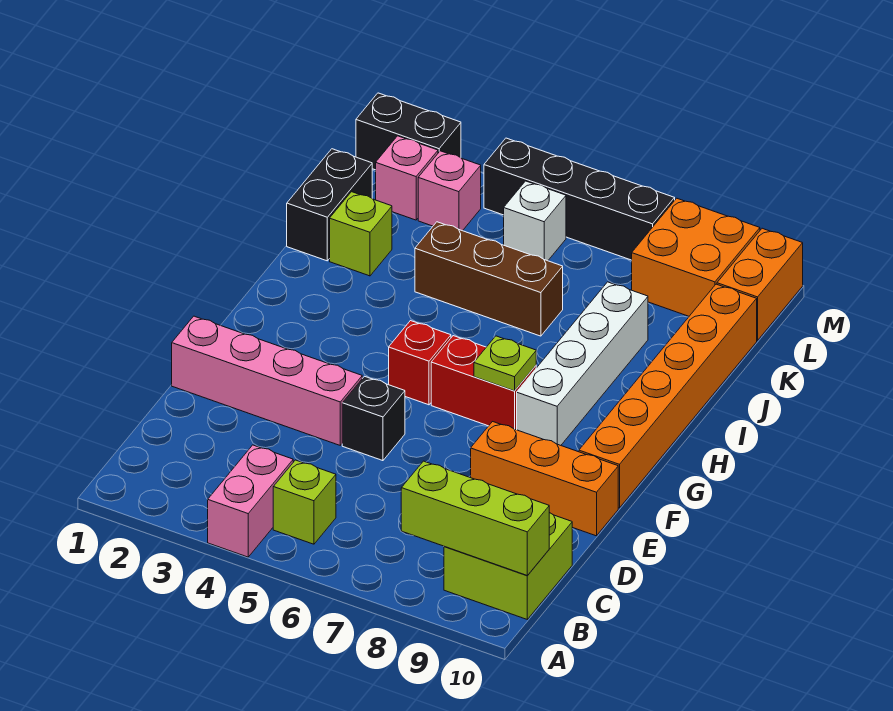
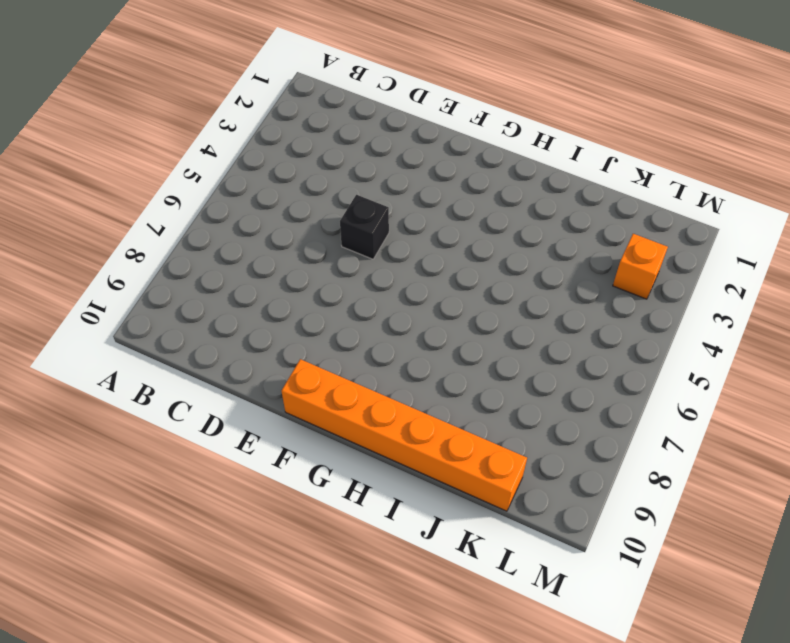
orange 1x1 brick [613,234,668,299] -> pink 1x1 brick [418,151,481,231]
none -> pink 1x2 brick [208,445,293,557]
none -> lime 1x1 brick [273,460,336,544]
none -> lime 2x2 brick [444,513,572,619]

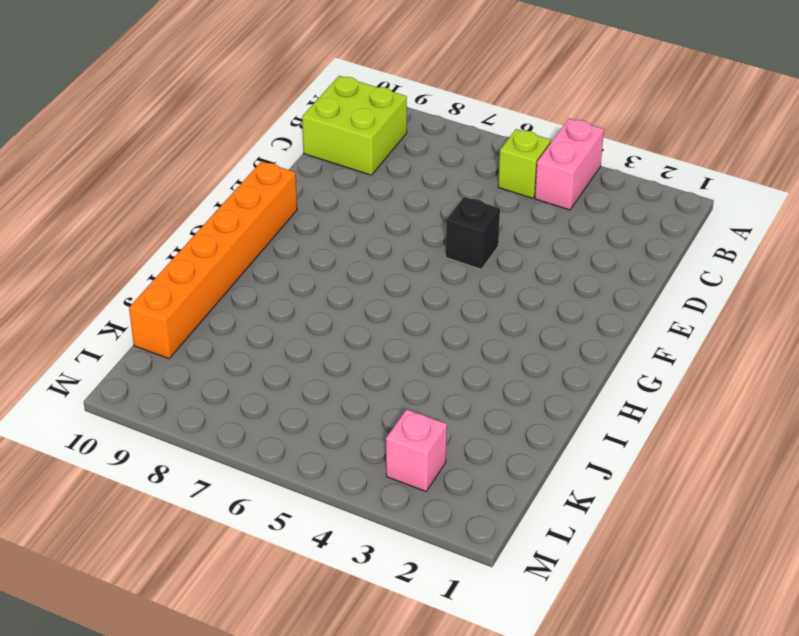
none -> pink 1x4 brick [172,316,362,445]
none -> orange 1x3 brick [471,422,618,536]
none -> red 1x1 brick [389,321,451,405]

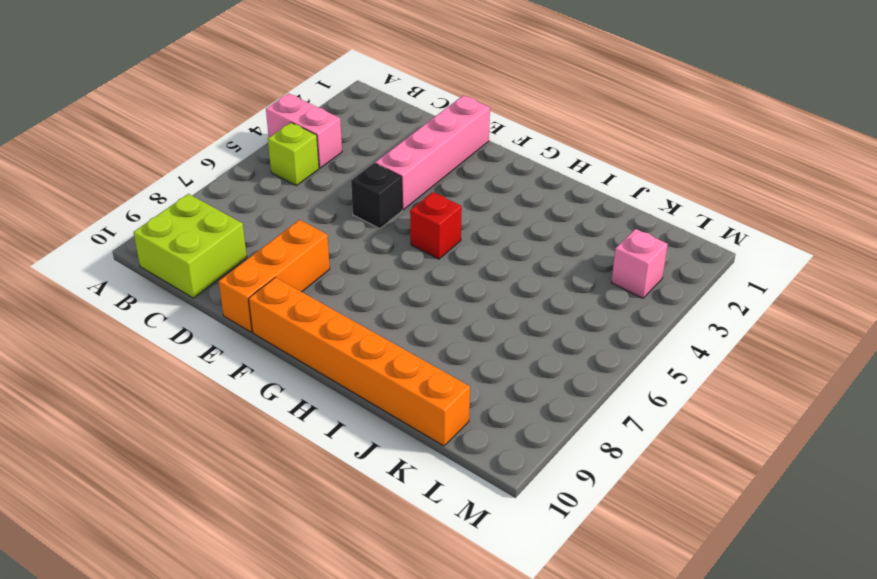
none -> red 1x2 brick [431,336,536,430]
none -> white 1x4 brick [517,282,648,445]
none -> black 1x2 brick [287,149,372,261]

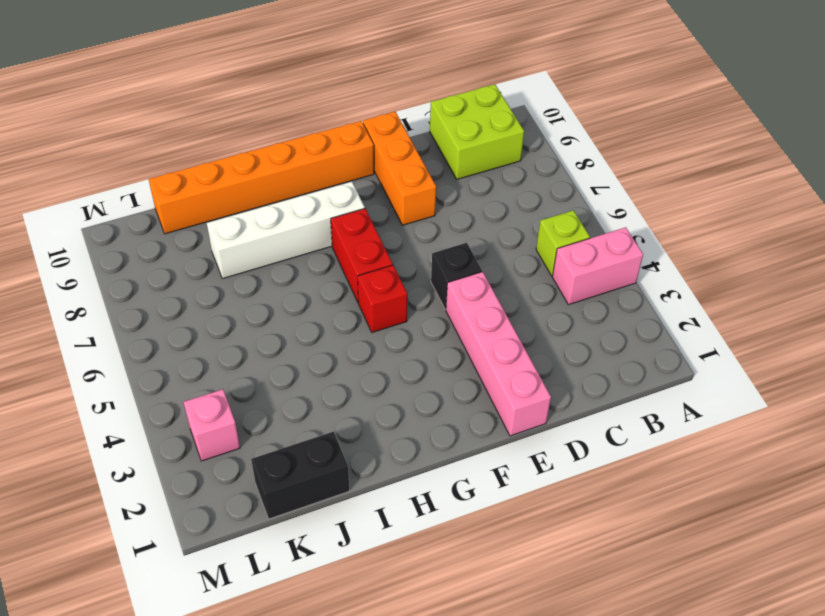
none -> lime 1x1 brick [330,192,392,276]
none -> brown 1x3 brick [415,222,563,336]
none -> pink 1x1 brick [376,136,438,220]

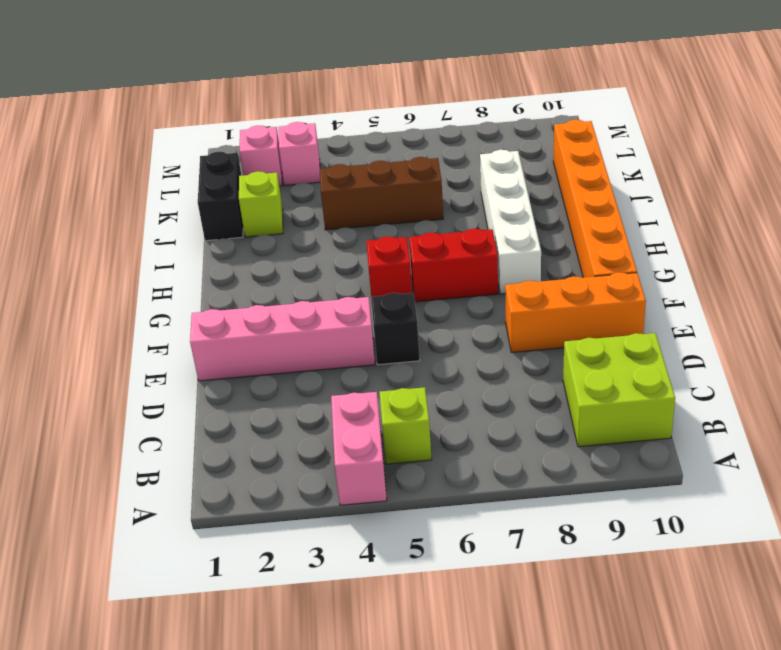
none -> white 1x1 brick [504,181,566,261]
none -> orange 2x2 brick [632,198,760,316]
none -> orange 1x2 brick [717,228,803,340]

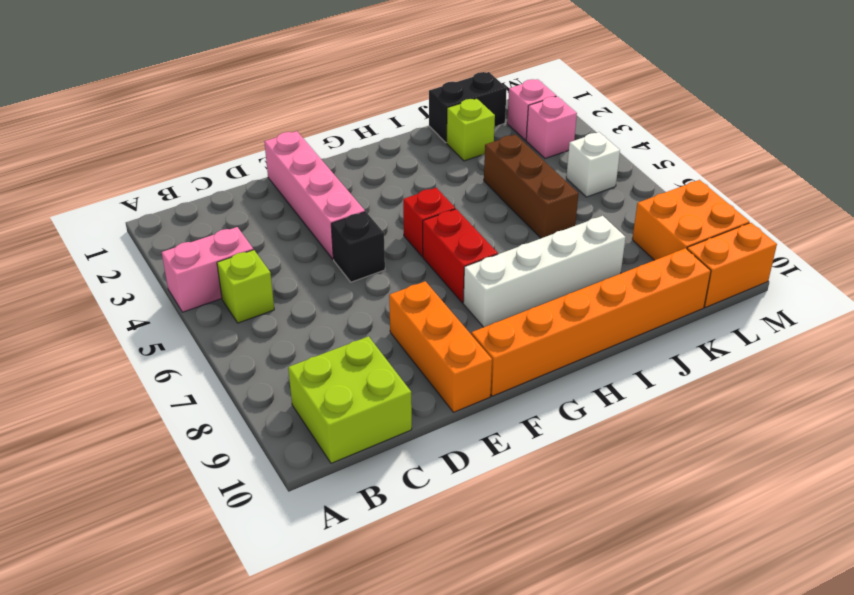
none -> black 1x2 brick [356,93,461,170]
none -> black 1x4 brick [484,138,675,260]
none -> lime 1x3 brick [401,461,549,576]

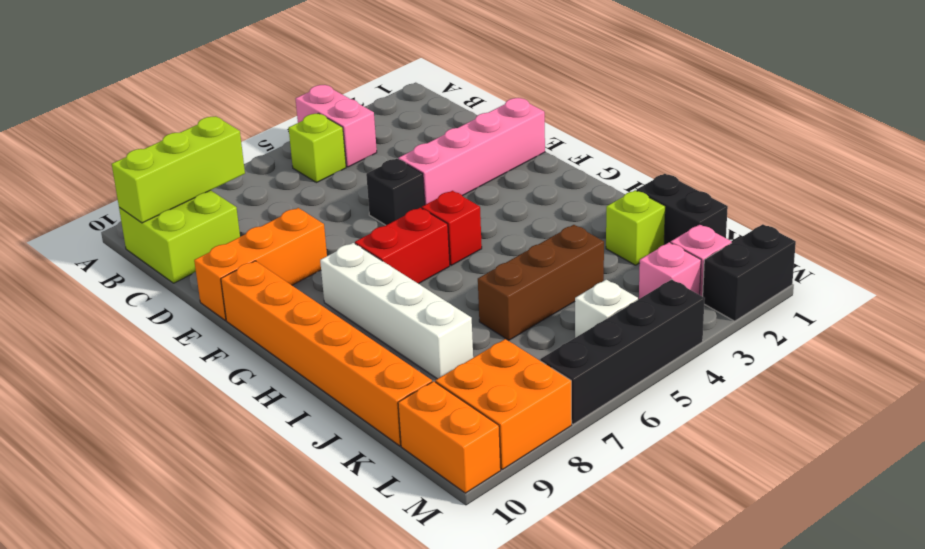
none -> lime 1x1 plate [474,336,536,391]

